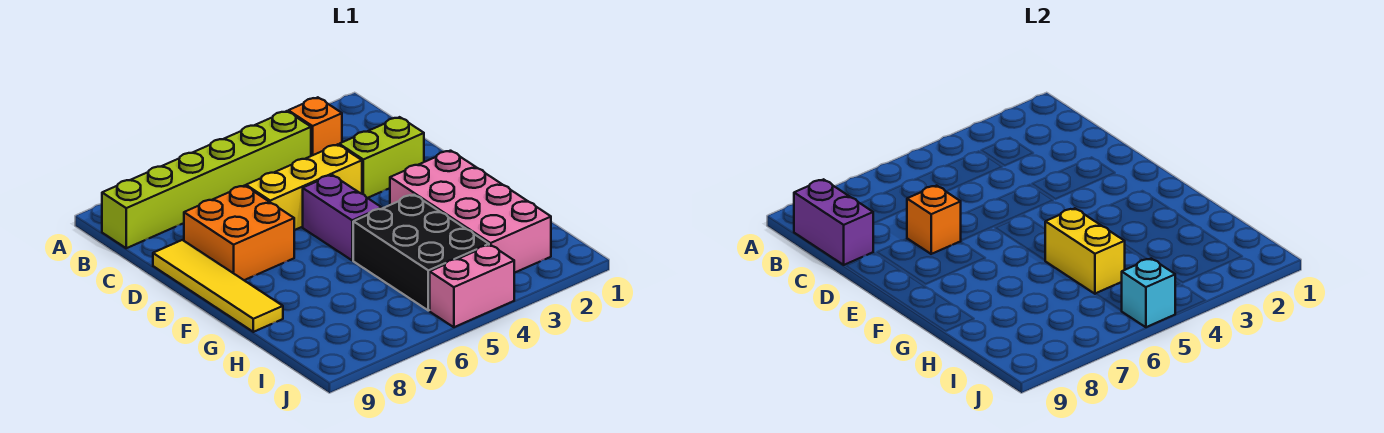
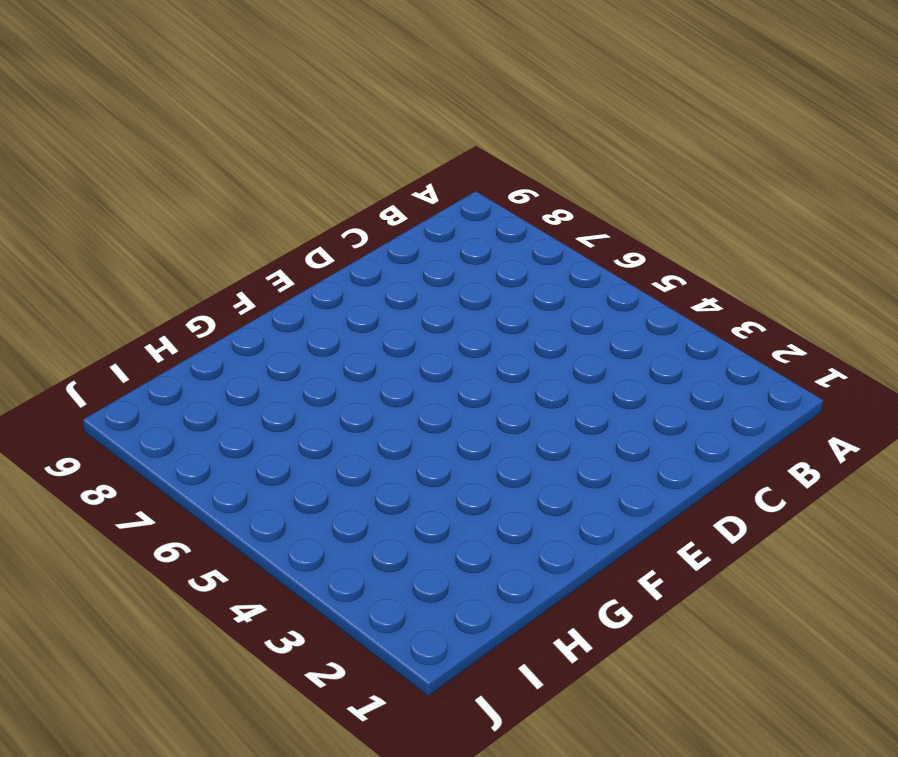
none -> orange 1x1 brick [288,97,342,156]
none -> lime 1x6 brick [102,111,311,248]
none -> lime 1x2 brick [339,117,424,198]

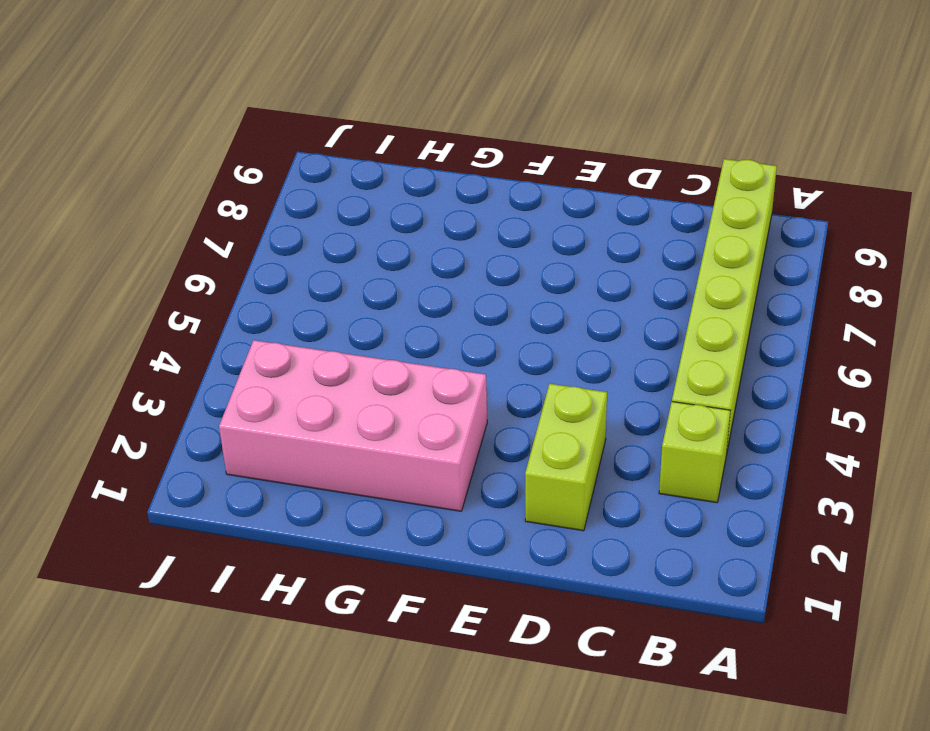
lime 1x1 brick [659,402,731,503] -> orange 1x1 brick [288,97,342,156]
none -> yellow 1x3 brick [246,144,362,230]
none -> orange 2x2 brick [184,186,294,280]
none -> yellow 1x4 tile [153,240,283,332]

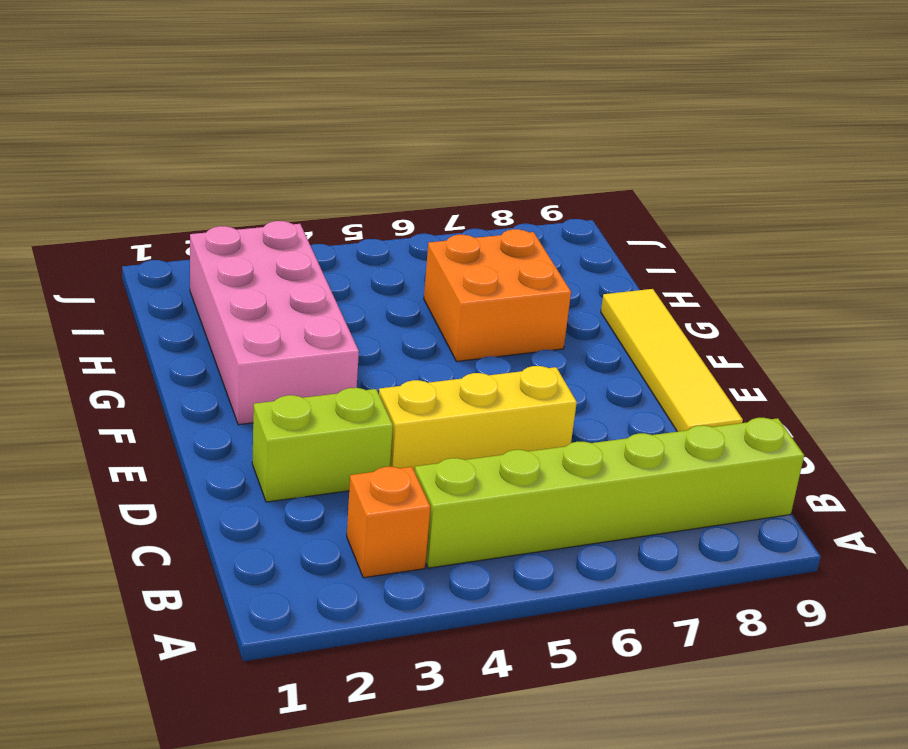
orange 2x2 brick [424,229,571,362] -> orange 2x2 brick moved to [184,186,294,280]
none -> purple 1x2 brick [303,175,382,260]
none -> black 2x3 brick [353,195,489,311]
none -> pink 1x2 brick [430,245,514,327]

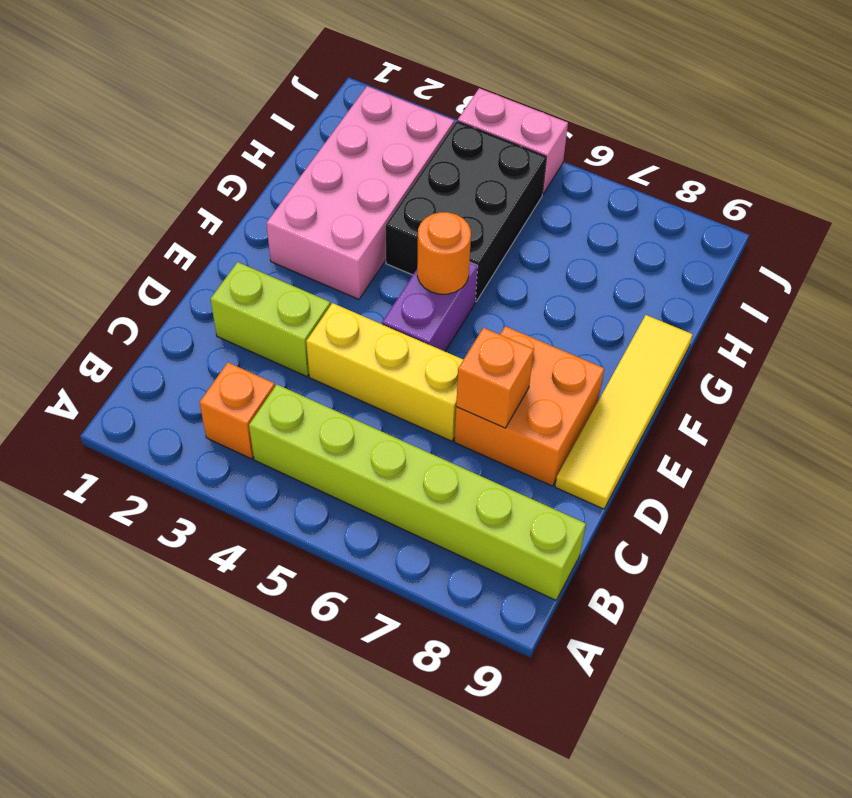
orange 1x1 round brick [417,212,471,294] -> none
none -> purple 1x2 brick [794,179,874,265]
none -> yellow 1x2 brick [1045,208,1125,294]
none -> cyan 1x1 brick [1122,259,1175,327]

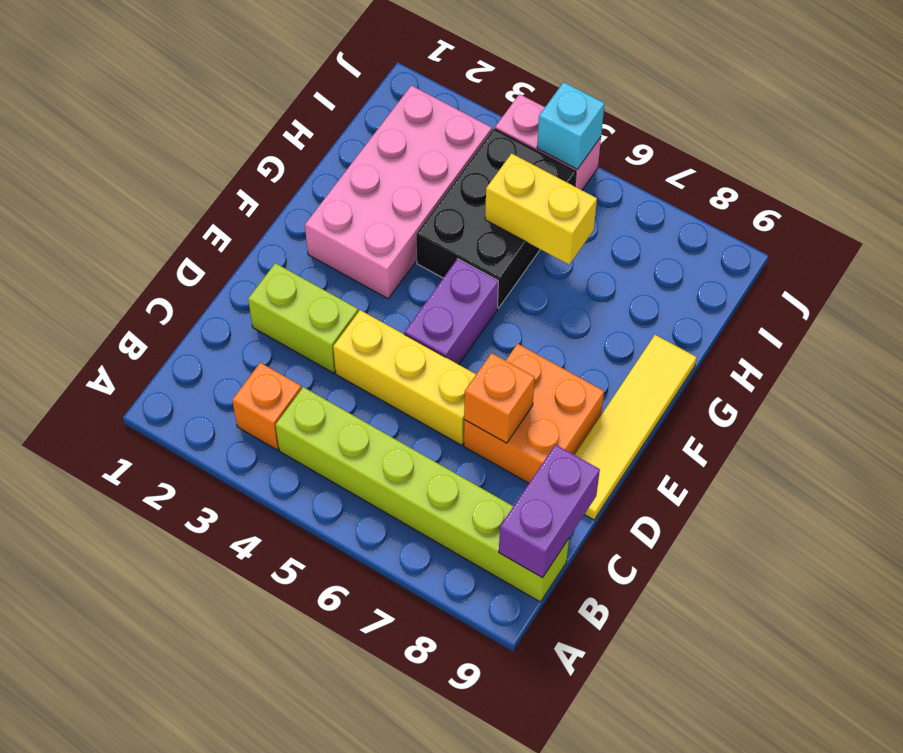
yellow 1x2 brick [485,154,597,264] -> yellow 1x2 brick turned to [1045,208,1125,294]

